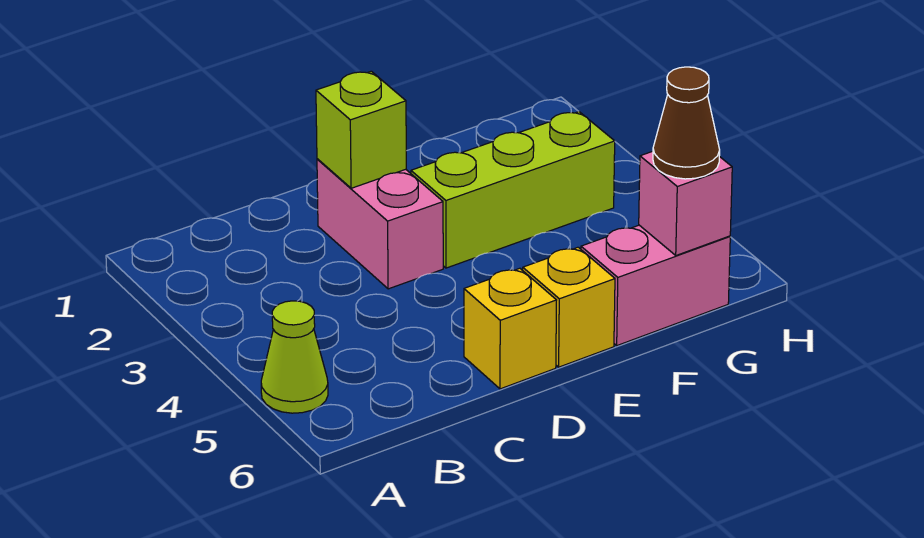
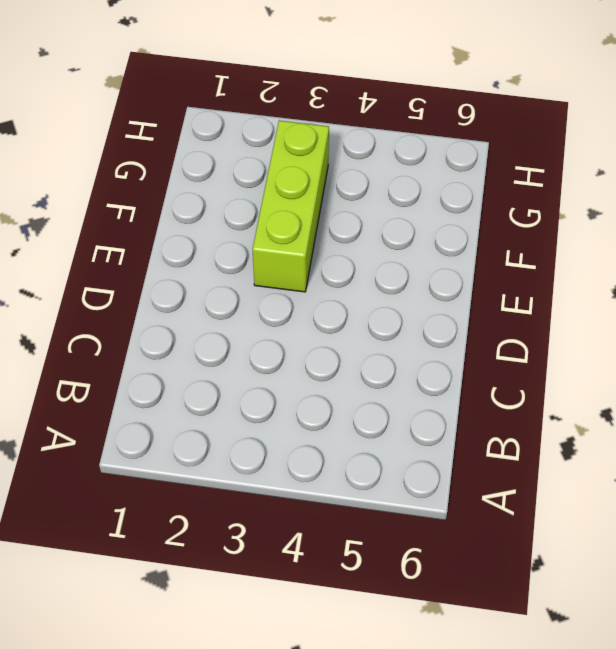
none -> lime 1x1 cone [261,301,328,413]
none -> pink 1x2 brick [317,159,443,289]

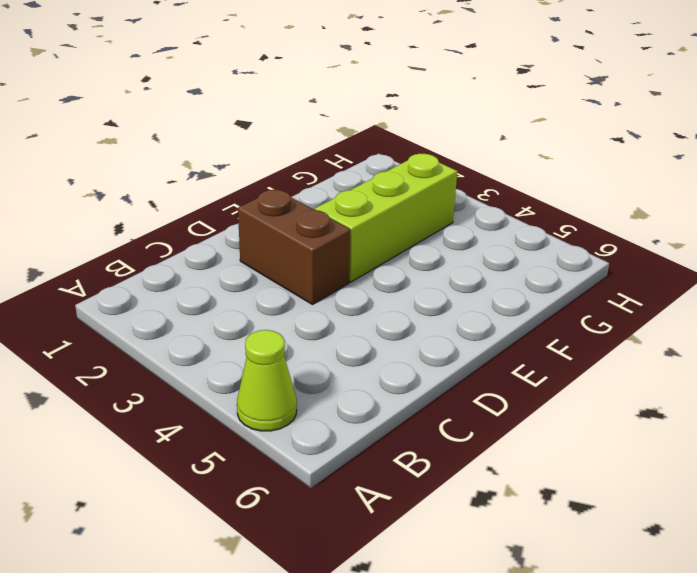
brown 1x2 brick [238,190,350,304] -> pink 1x2 brick [317,159,443,289]
none -> yellow 1x1 brick [464,268,556,389]
none -> yellow 1x1 brick [523,247,615,367]

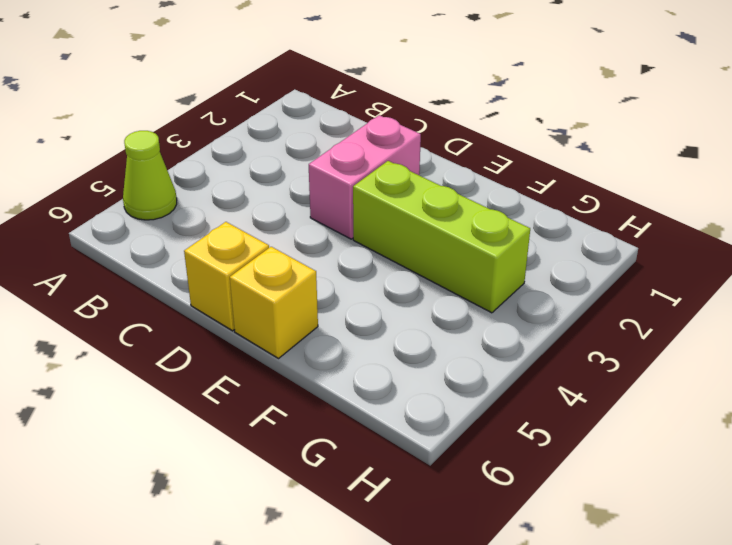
none -> pink 1x2 brick [581,225,730,346]
none -> lime 1x1 brick [316,71,406,188]

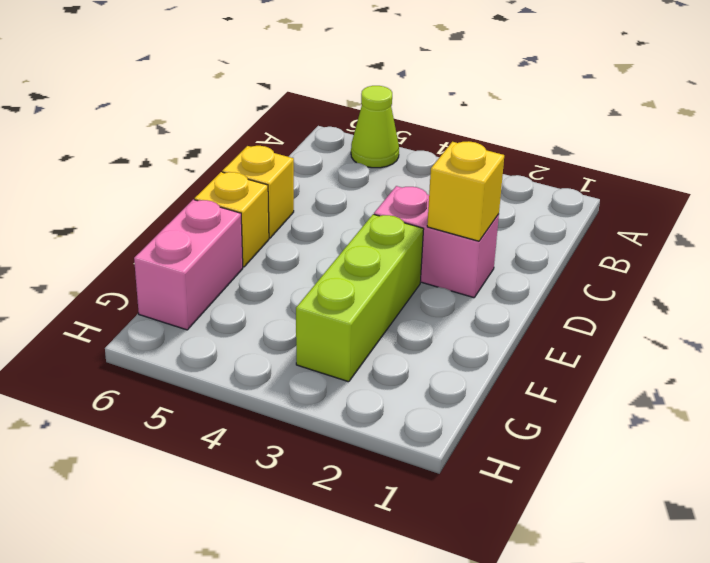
yellow 1x1 brick [427,141,504,241] -> lime 1x1 brick [316,71,406,188]
none -> pink 1x1 brick [639,151,732,255]
none -> brown 1x1 cone [653,67,720,179]

